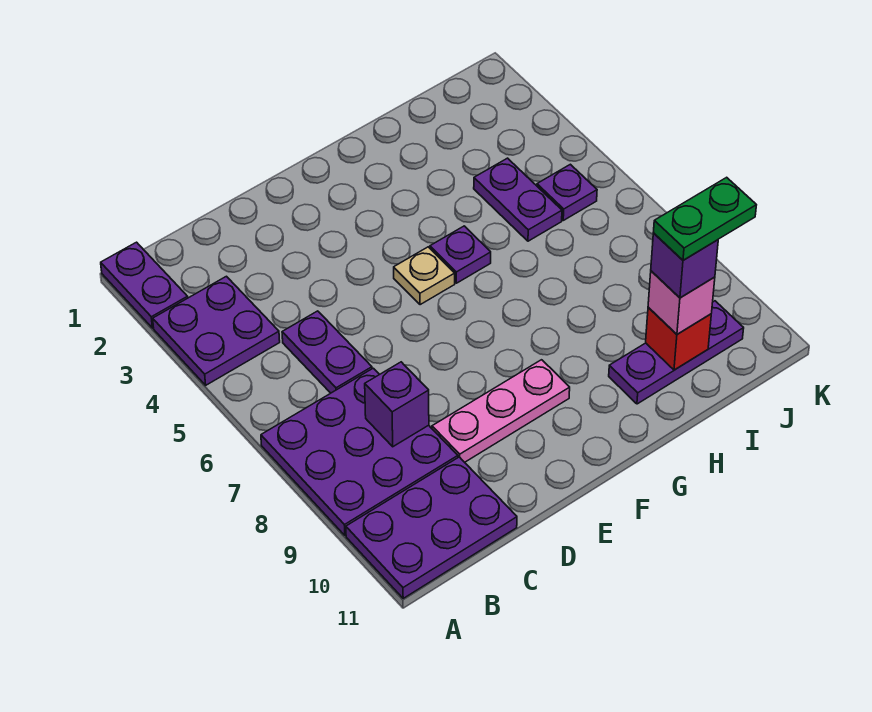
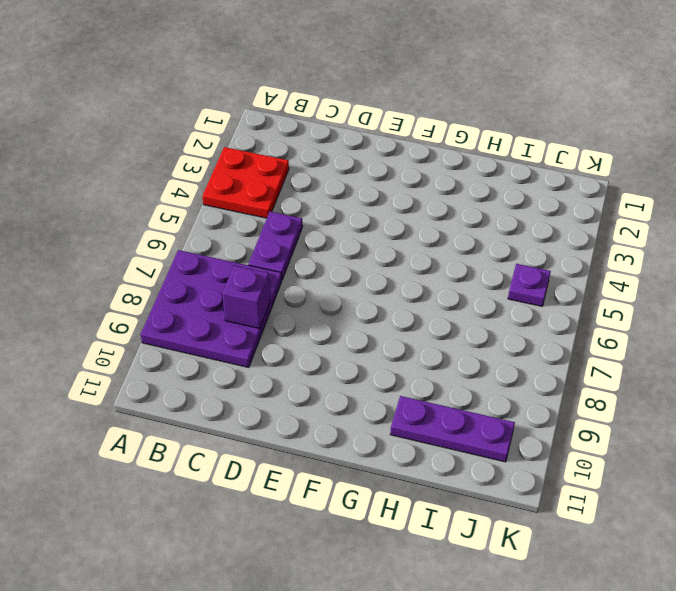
red 2x2 plate [202,147,289,218] -> purple 2x2 plate [153,276,280,385]
none -> purple 1x2 plate [101,242,188,328]
none -> purple 2x3 plate [346,457,517,598]
none -> pink 1x3 plate [432,360,570,462]

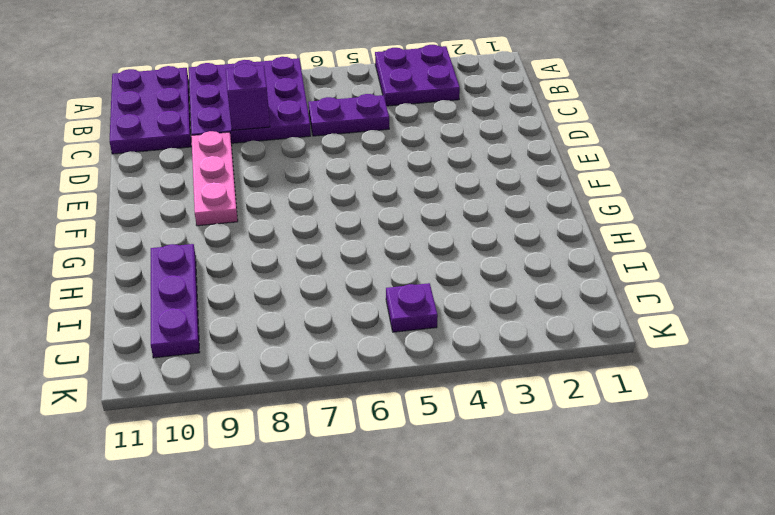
none -> purple 1x2 plate [101,242,188,328]
none -> tan 1x1 plate [394,247,455,305]
none -> purple 1x1 plate [430,226,491,283]

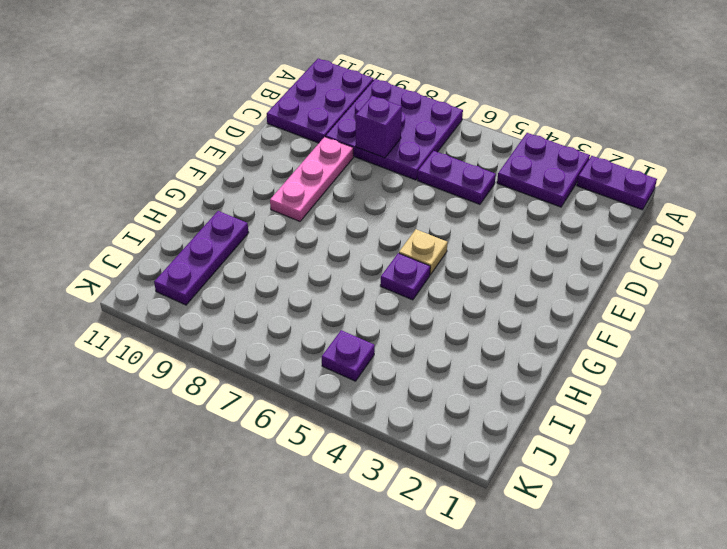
none -> purple 1x2 plate [474,158,562,241]
none -> red 1x1 brick [646,308,711,370]
none -> pink 1x1 brick [648,271,715,334]

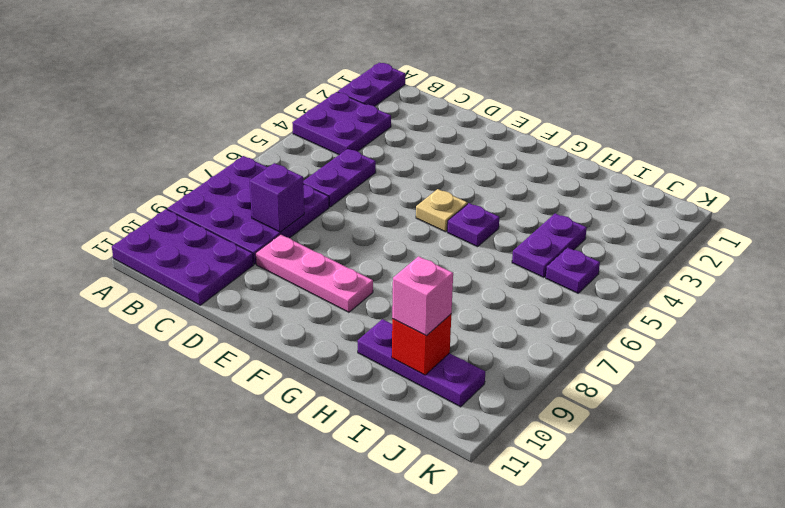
none -> purple 1x1 brick [651,233,718,298]
none -> green 1x2 plate [653,177,756,260]

